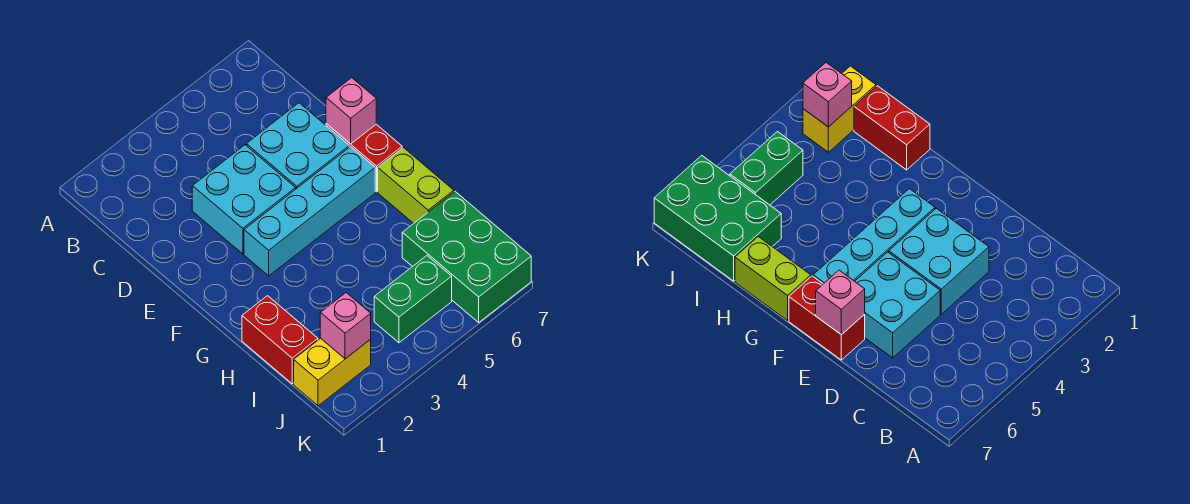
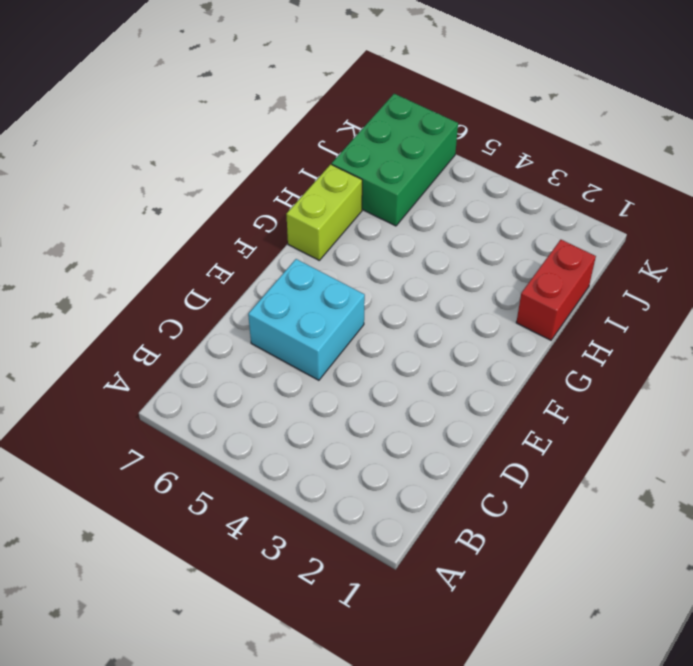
none -> cyan 2x2 brick [192,145,296,254]
none -> red 1x2 brick [326,124,402,192]

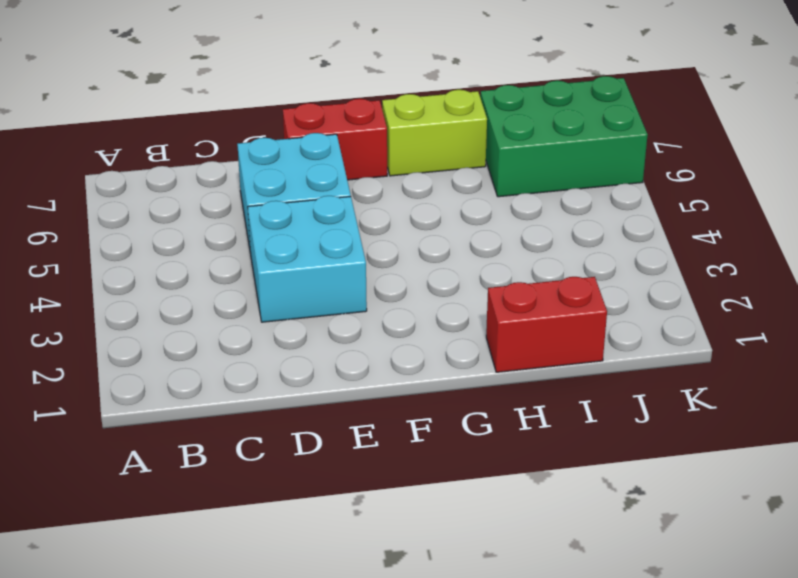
none -> cyan 1x4 brick [244,147,375,276]
none -> yellow 1x2 brick [294,338,371,406]

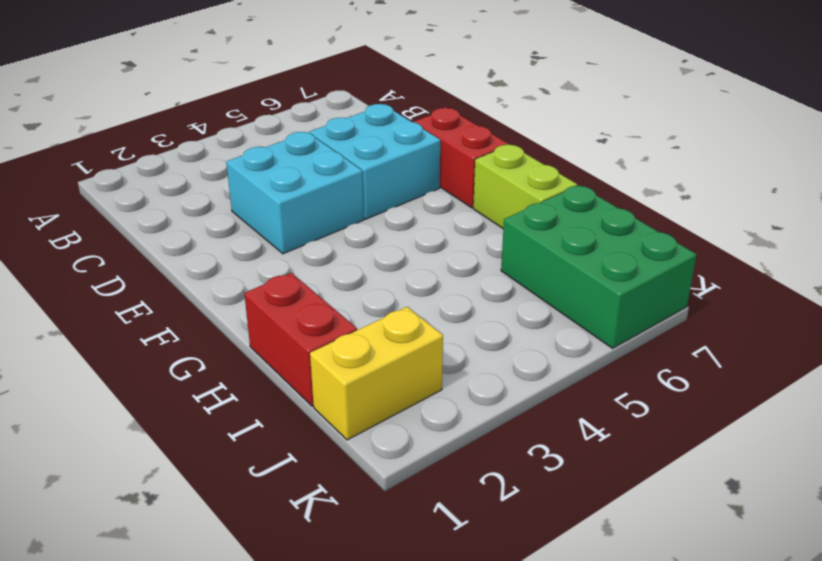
none -> cyan 1x4 brick [244,147,375,276]
none -> green 1x2 brick [374,256,452,343]

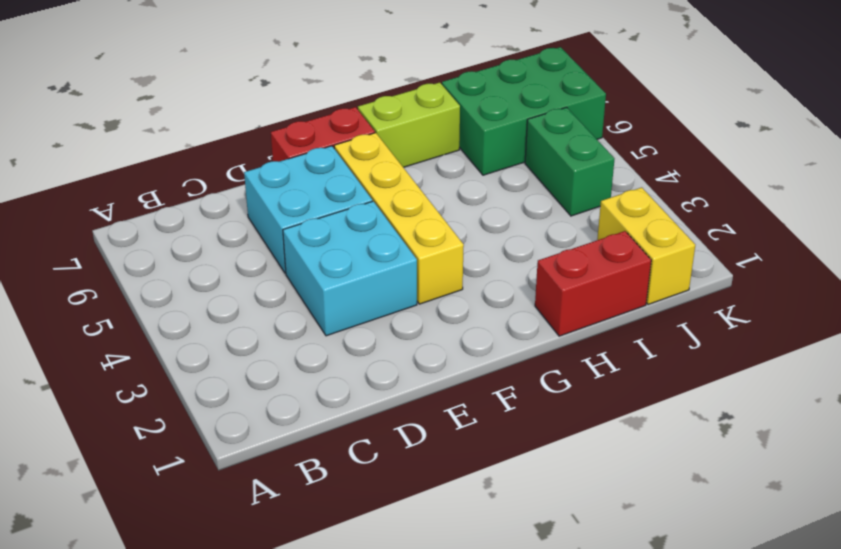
yellow 1x4 brick [334,133,464,304] -> cyan 1x4 brick [244,147,375,276]
none -> pink 1x1 brick [326,78,376,144]
none -> pink 1x1 brick [320,293,371,359]

